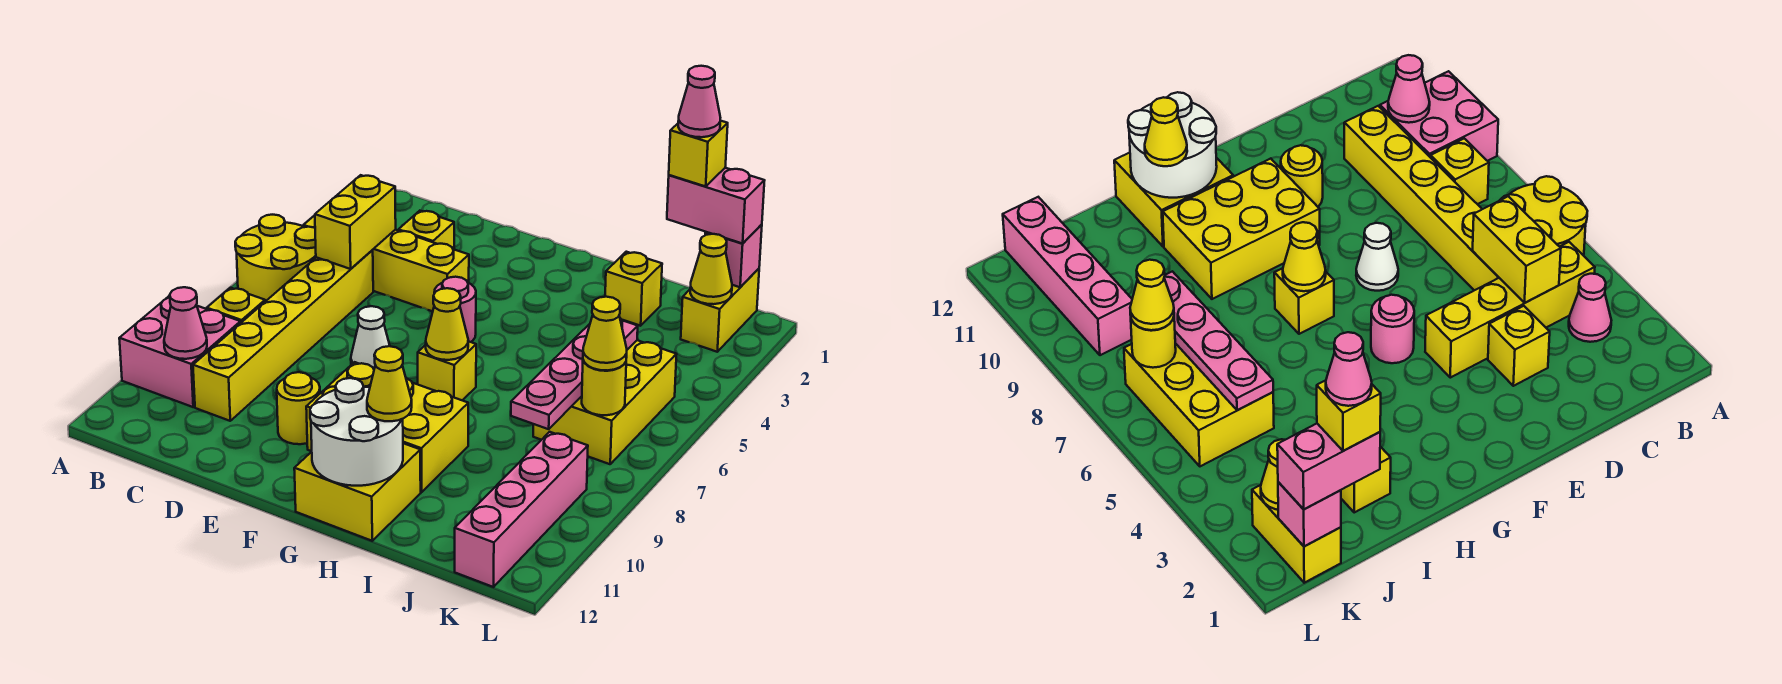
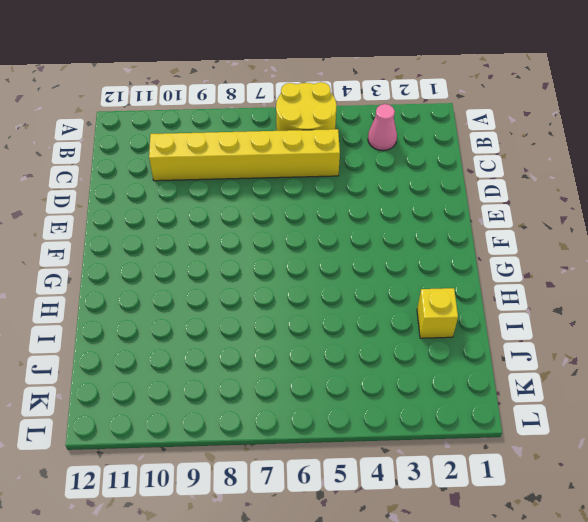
none -> pink 2x2 brick [119,296,241,407]
none -> yellow 1x4 brick [303,215,469,311]
none -> yellow 1x1 brick [207,288,265,322]
none -> yellow 1x1 brick [398,211,454,249]

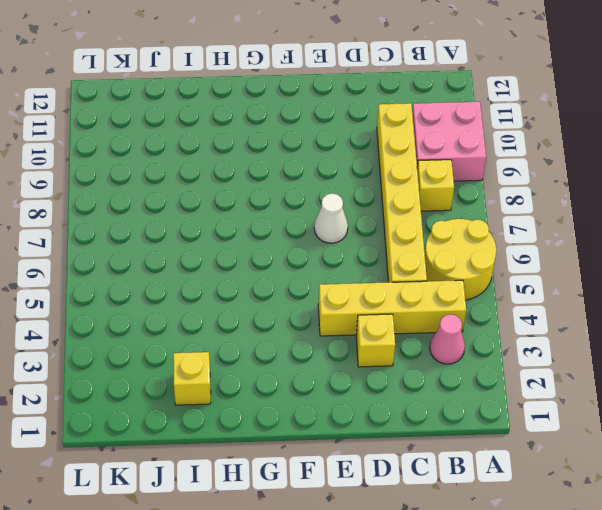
none -> yellow 1x1 round brick [277,372,320,444]
none -> pink 1x1 round brick [434,277,476,342]
none -> yellow 2x3 brick [306,362,468,492]
none -> yellow 1x1 brick [418,341,476,400]

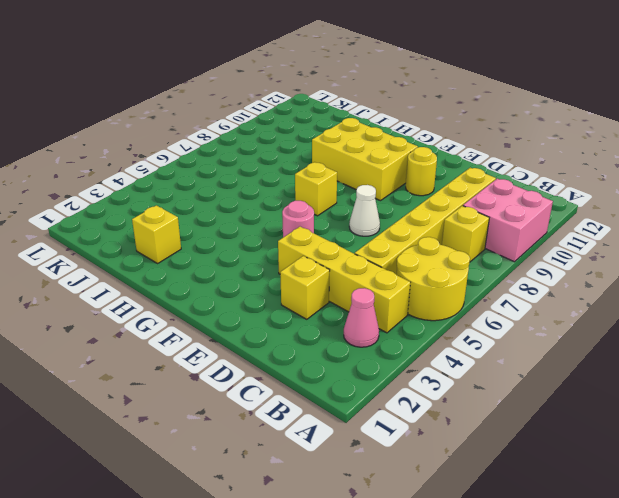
none -> yellow 2x2 brick [294,443,421,541]
none -> yellow 2x3 brick [533,340,677,464]
none -> yellow 1x2 brick [681,269,759,352]
none -> pink 1x4 brick [455,432,588,587]

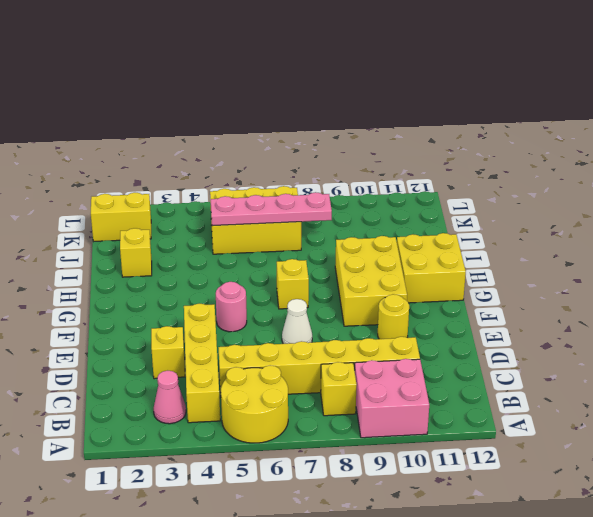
none -> pink 1x4 brick [455,432,588,587]
none -> pink 1x1 cone [164,287,207,359]
none -> yellow 1x2 brick [315,175,396,269]
none -> yellow 1x1 cone [426,288,468,360]

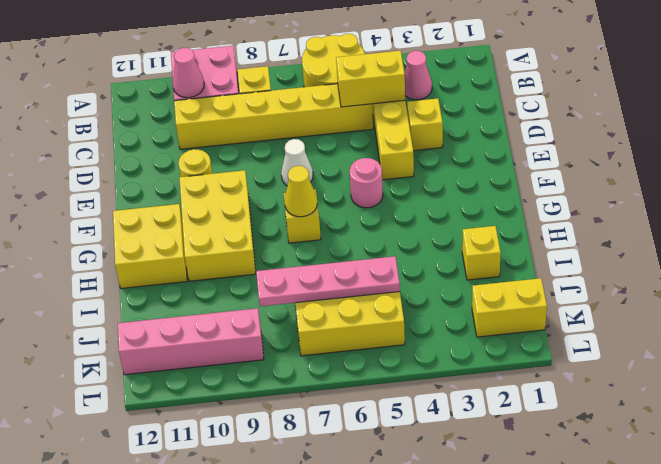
none -> white 2x2 round brick [310,378,403,486]
none -> pink 1x1 brick [705,224,762,287]
none -> yellow 1x1 cone [690,234,732,304]
none -> yellow 1x1 round brick [582,360,626,415]

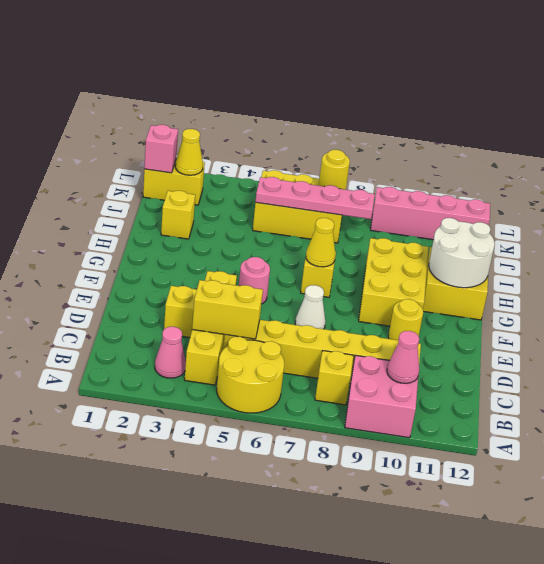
none -> yellow 1x1 cone [367,346,412,421]
none -> pink 1x2 brick [667,168,765,244]
none -> yellow 1x1 cone [583,297,627,370]
none -> yellow 1x1 brick [669,121,728,186]

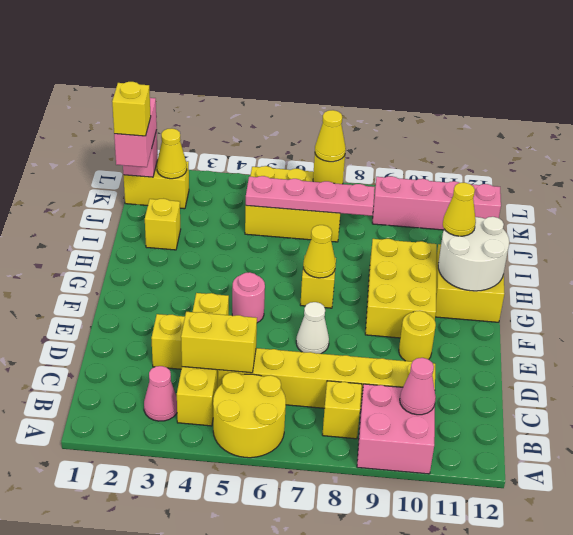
none -> pink 1x1 cone [678,66,720,137]

